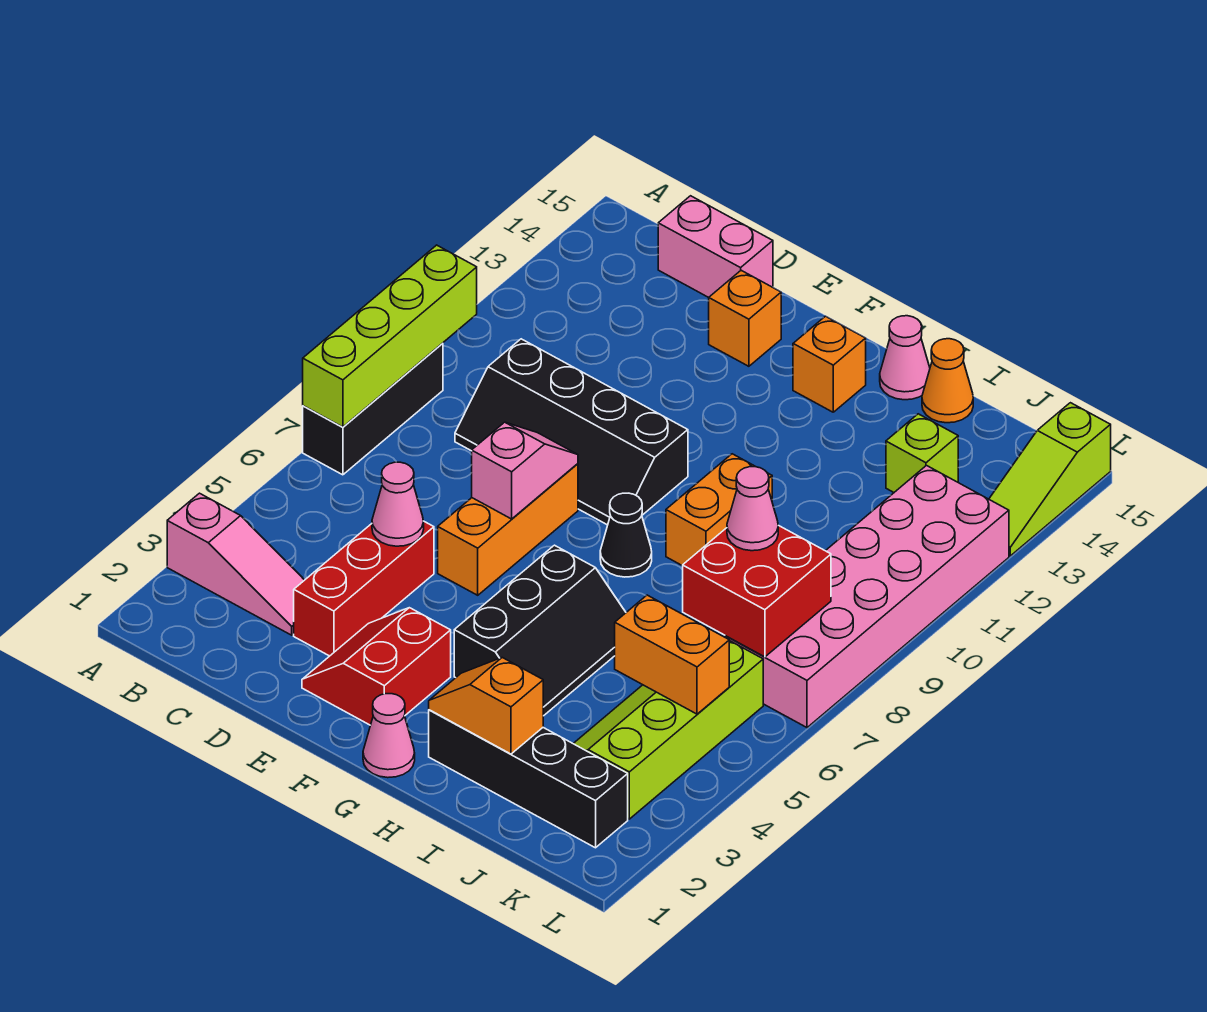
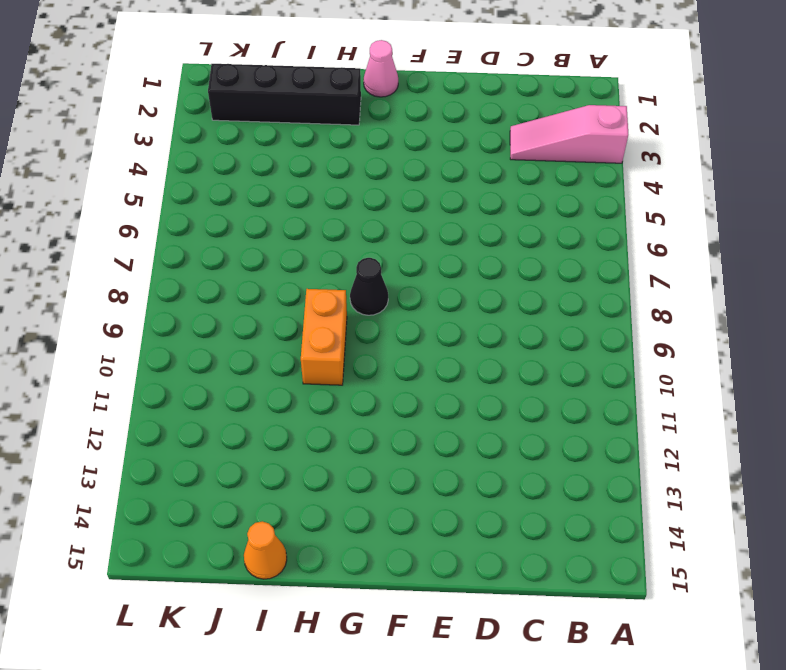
none -> black 1x3 brick [303,343,443,475]
none -> black 2x4 slope [455,339,688,525]
none -> pink 1x2 brick [658,196,773,298]

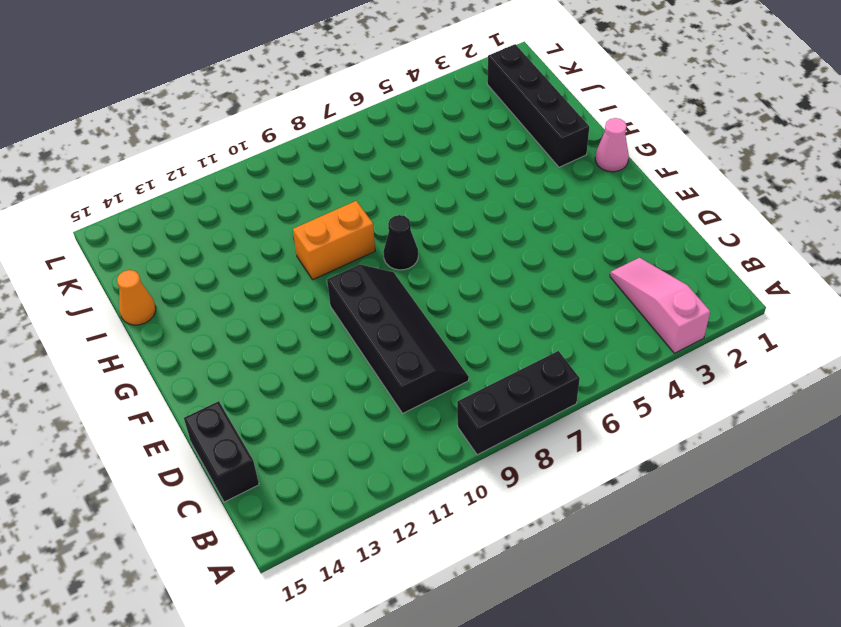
black 1x2 brick [184,401,259,502] -> pink 1x2 brick [658,196,773,298]
none -> red 1x3 brick [294,521,434,656]
none -> red 2x2 slope [302,608,451,725]
none -> orange 1x3 brick [438,464,578,595]

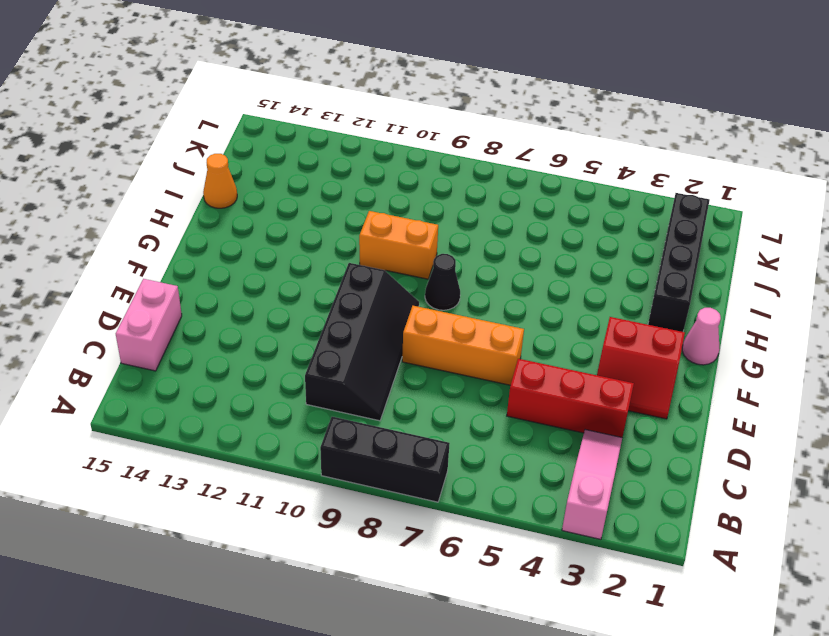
none -> orange 1x1 brick [709,270,781,366]
none -> black 2x3 slope [454,545,626,716]
none -> orange 1x1 brick [793,316,866,412]

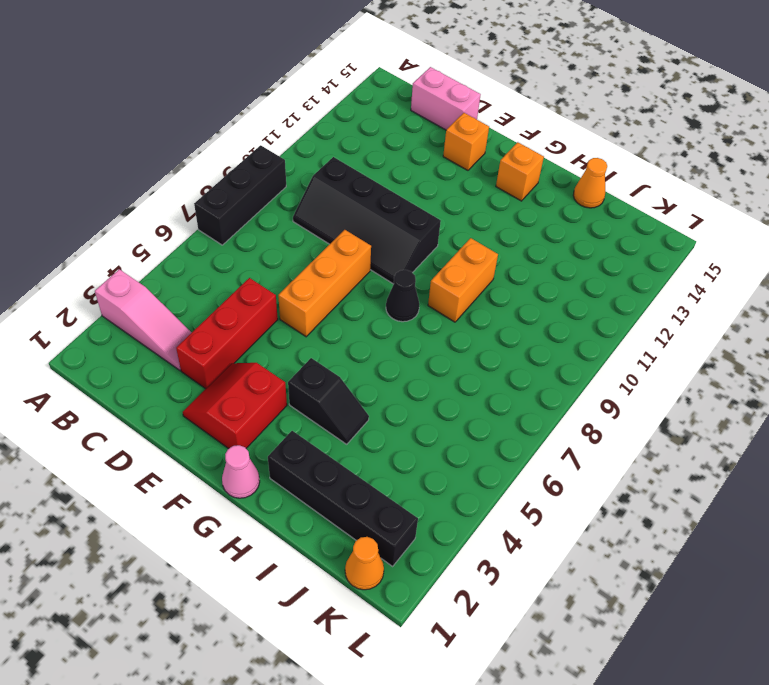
black 1x2 slope [288,358,369,444] -> black 2x3 slope [454,545,626,716]
orange 1x1 cone [345,537,384,590] -> none
none -> pink 1x1 cone [880,316,930,400]
none -> lime 2x4 slope [573,641,763,819]
none -> lime 1x1 brick [886,414,958,492]

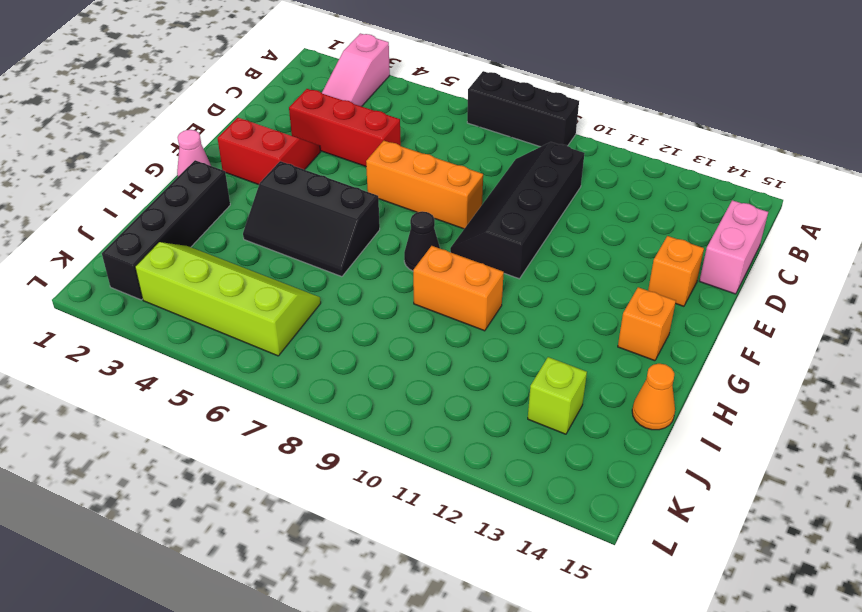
none -> pink 1x1 cone [880,316,930,400]
none -> pink 2x6 brick [725,466,1009,728]
none -> lime 1x3 slope [989,403,1111,556]

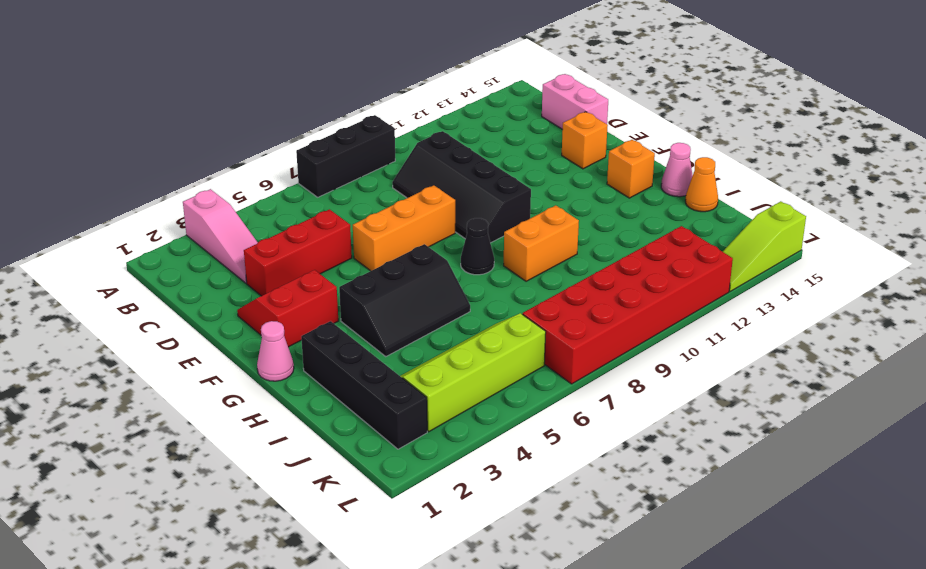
red 2x6 brick [522,226,733,384] -> pink 2x6 brick [725,466,1009,728]
none -> lime 1x1 brick [886,414,958,492]
none -> lime 1x4 brick [303,245,477,427]
none -> pink 1x1 cone [372,462,424,546]

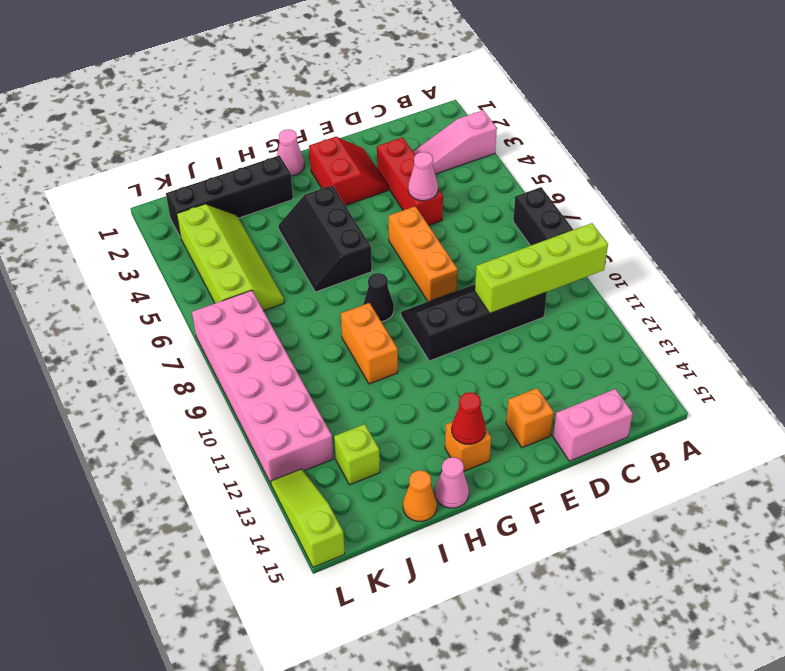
lime 1x4 brick [475,223,608,313] -> lime 1x4 brick turned to [303,245,477,427]
red 1x1 cone [452,392,486,444] -> none
none -> pink 1x2 slope [472,422,578,519]
none -> orange 1x2 slope [429,658,543,754]
none -> orange 1x2 brick [615,595,729,714]

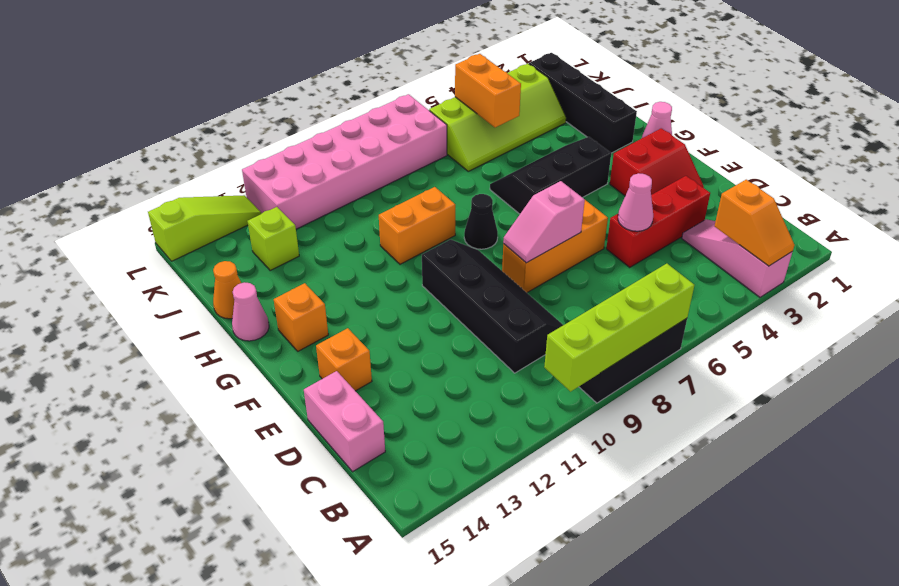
orange 1x2 slope [715,180,794,266] -> orange 1x2 slope moved to [429,658,543,754]
none -> red 2x2 brick [683,525,831,657]
none -> pink 1x1 cone [727,467,778,551]

